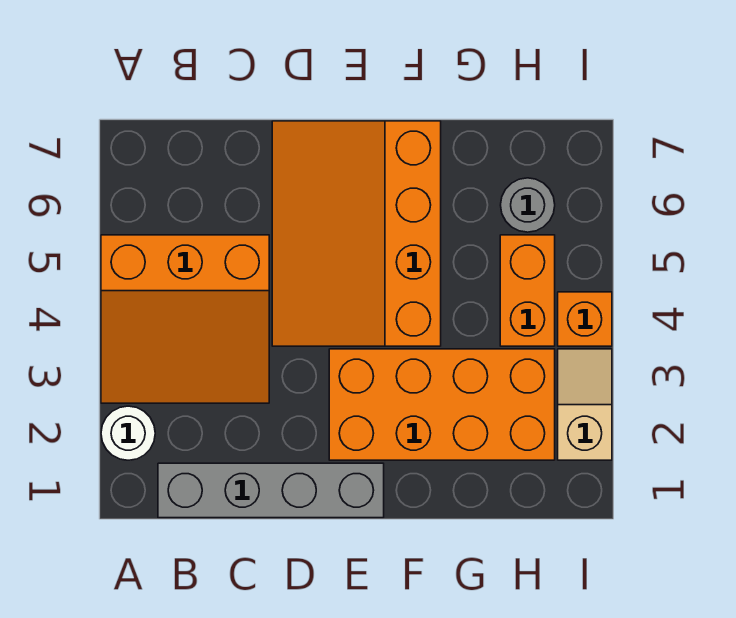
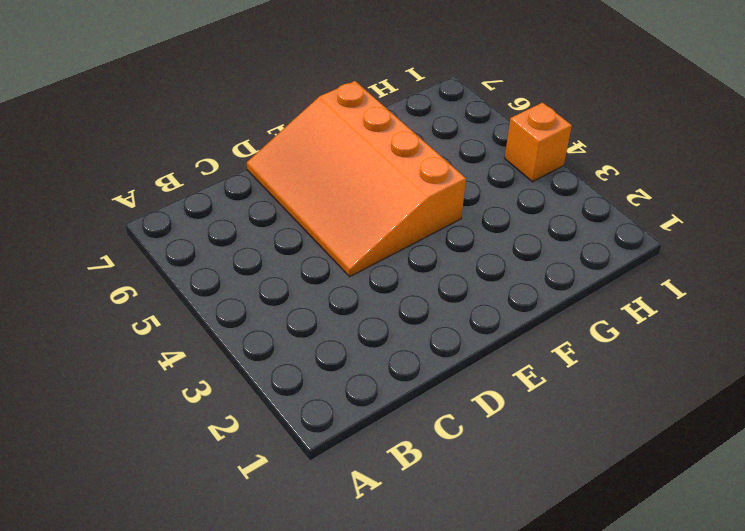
none -> white 1x1 round brick [101,406,155,460]
none -> orange 3x3 slope [101,235,269,403]

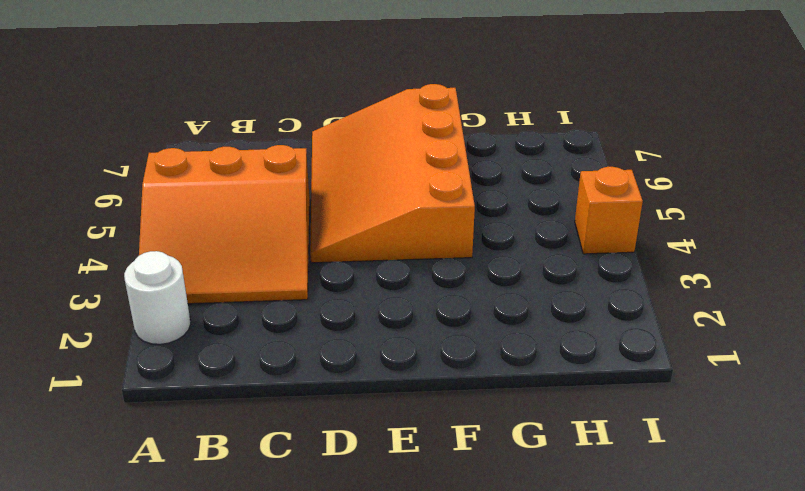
none -> grey 1x4 brick [158,463,384,518]
none -> orange 2x4 brick [329,349,555,460]

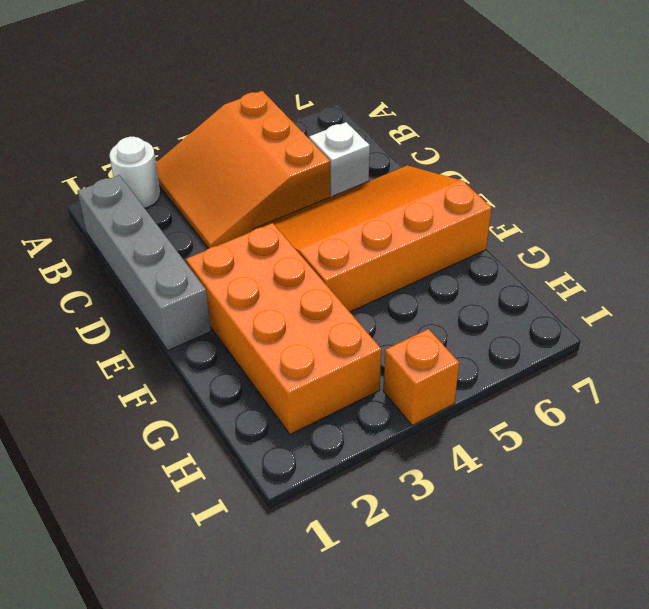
white 1x1 brick [309,122,370,197] -> none
none -> orange 1x2 brick [500,235,555,346]
none -> grey 1x1 round brick [501,178,555,232]

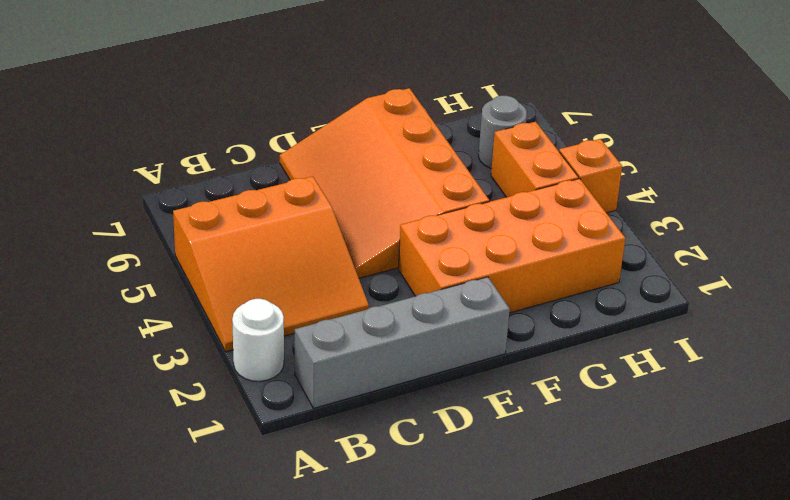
none -> tan 1x2 slope [558,349,612,460]

